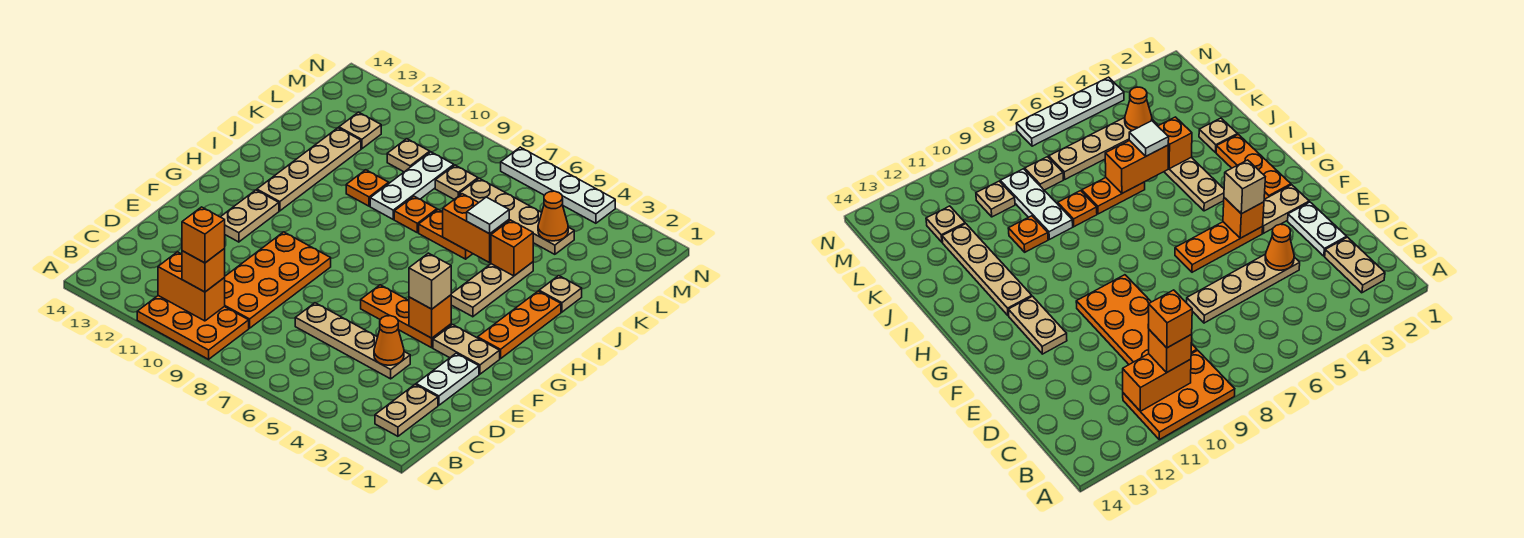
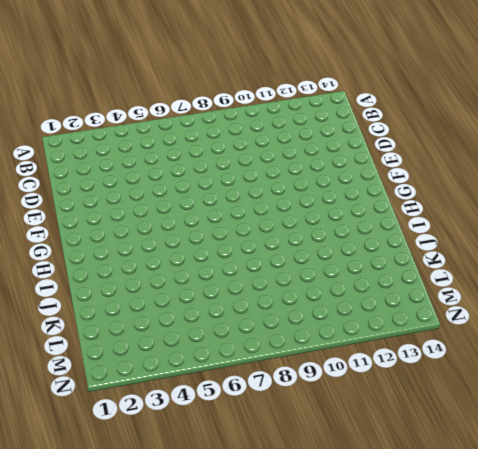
none -> orange 2x3 plate [137,296,249,359]
none -> tan 1x2 plate [375,384,438,436]
none -> orange 2x4 plate [224,232,331,328]
none -> white 1x2 plate [416,353,479,405]

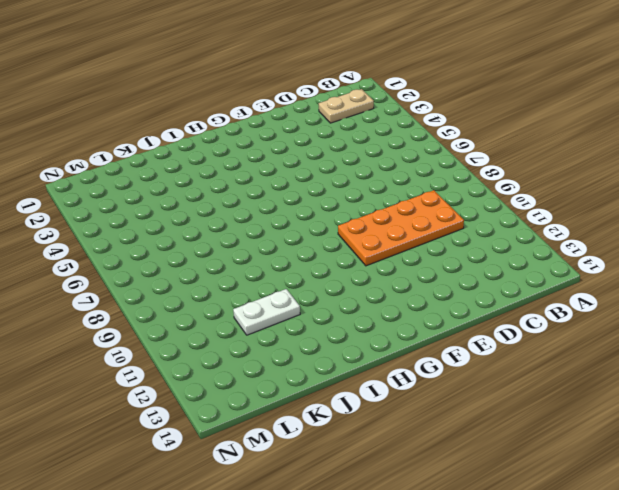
white 1x2 plate [233,289,300,335] -> white 1x2 plate moved to [416,353,479,405]
none -> orange 2x3 plate [137,296,249,359]
none -> tan 1x4 plate [295,303,410,379]
none -> tan 1x2 plate [433,325,500,374]
none -> orange 1x3 plate [361,285,451,348]

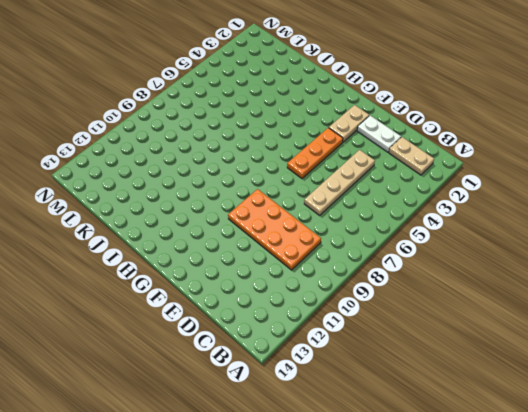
none -> orange 2x3 plate [137,296,249,359]
none -> tan 1x2 plate [221,190,279,242]
none -> orange 1x3 plate [478,291,561,359]
none -> tan 1x3 plate [451,262,533,317]

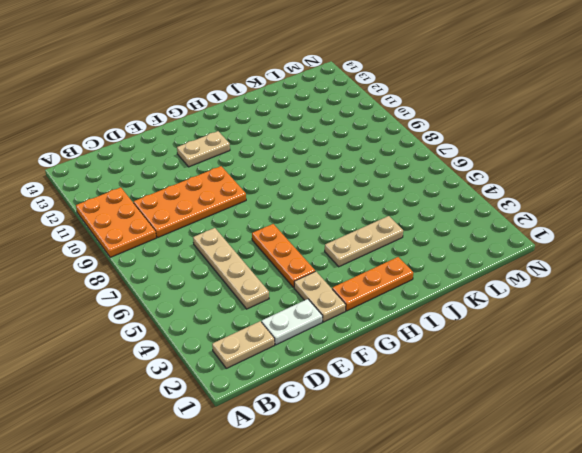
none -> tan 1x4 plate [257,128,361,211]
none -> tan 1x1 plate [539,276,582,312]
none -> orange 1x2 plate [419,209,473,259]
none -> orange 1x1 plate [394,196,437,233]

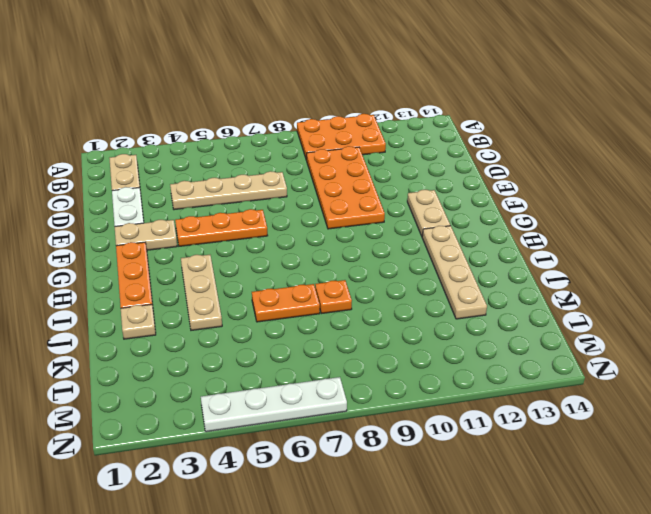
none -> white 1x3 plate [370,152,454,219]
none -> orange 1x1 plate [346,170,389,206]
none -> tan 1x4 plate [460,178,574,254]
none -> tan 1x1 plate [435,165,478,199]

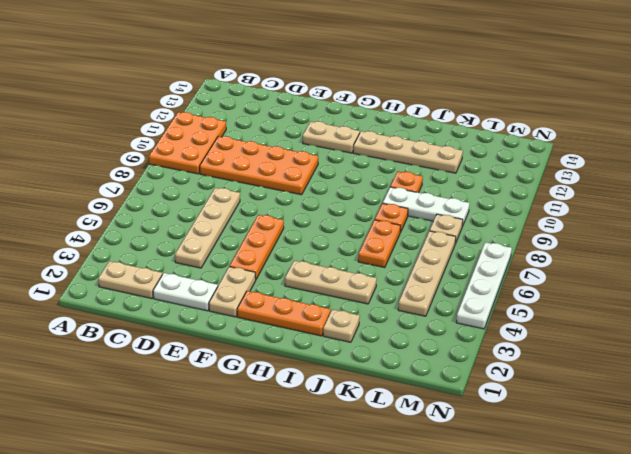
none -> tan 1x1 plate [387,139,430,172]
none -> tan 1x1 plate [339,112,381,149]
none -> orange 1x2 brick [158,252,225,321]
none -> orange 1x1 cone [374,316,404,365]

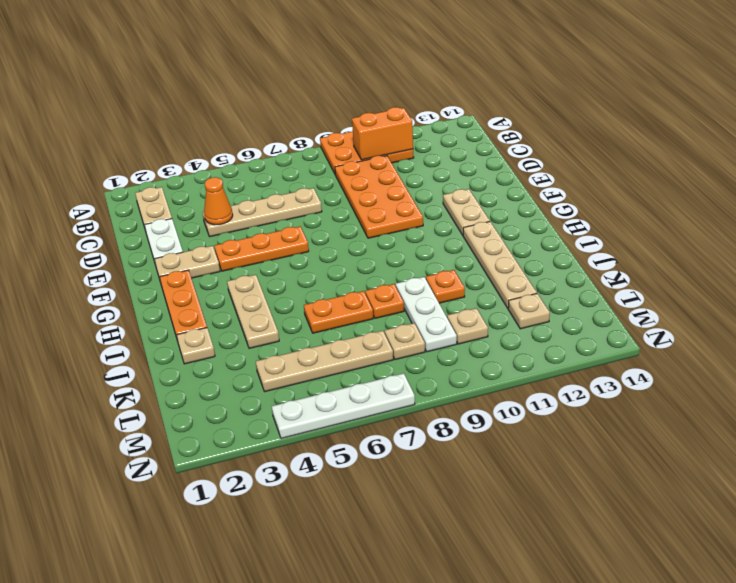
none -> orange 1x1 brick [409,295,451,338]
none -> orange 1x1 brick [491,220,533,276]
none -> orange 1x2 brick [443,194,509,263]
none -> orange 1x1 cone [538,191,568,241]

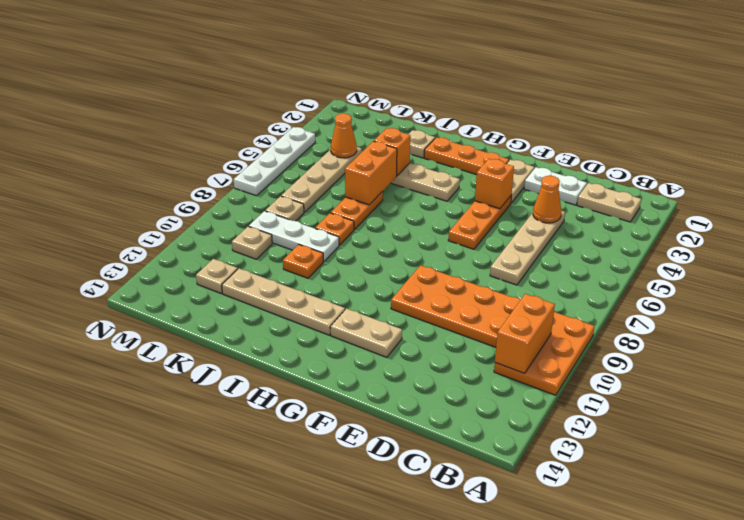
none -> orange 1x1 brick [182,249,225,292]
none -> tan 1x1 brick [409,253,451,309]
none -> white 1x1 tile [467,197,509,234]
none -> orange 1x1 brick [182,207,225,263]

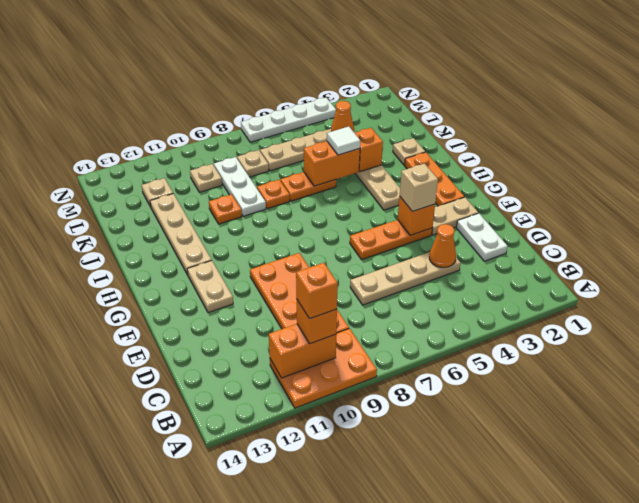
none -> tan 1x2 plate [375,384,438,436]

